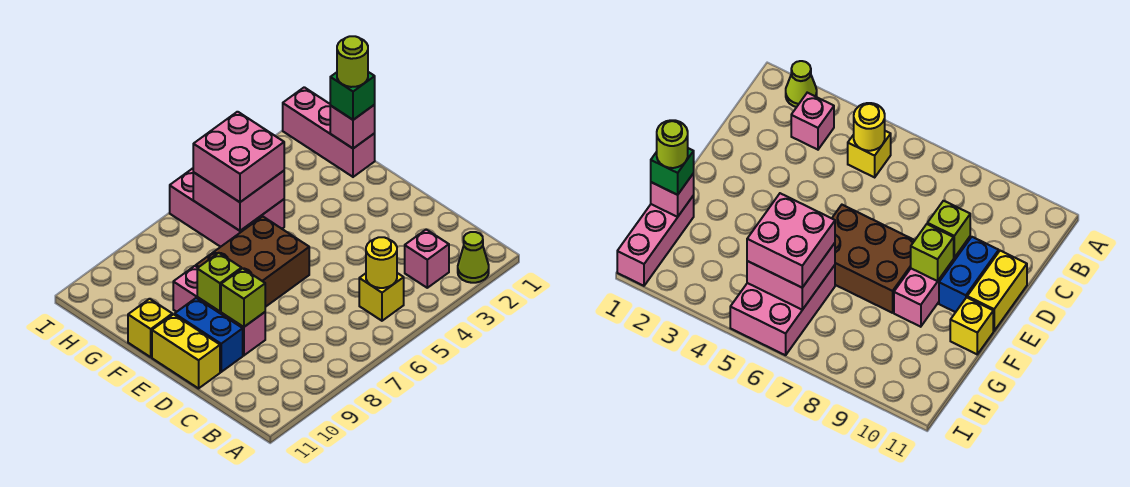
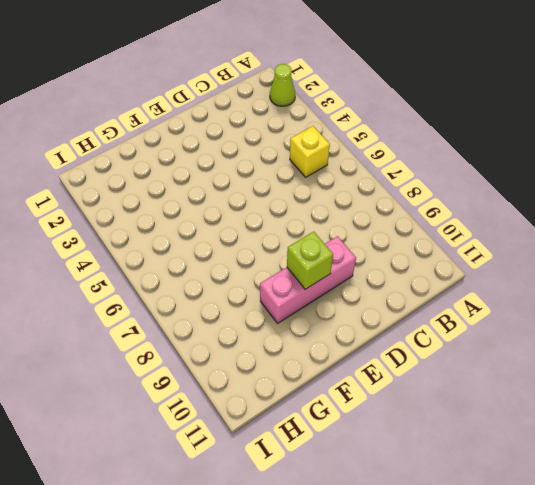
none -> pink 1x1 brick [405,229,449,288]
none -> blue 1x2 brick [175,298,243,372]
none -> yellow 1x2 brick [152,314,220,388]

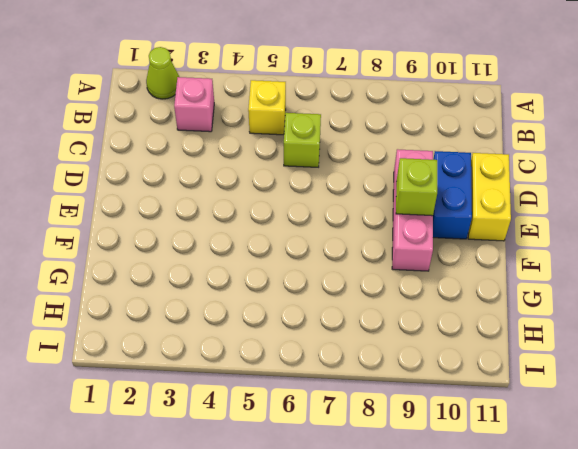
lime 1x1 brick [284,113,321,167] -> lime 1x1 brick moved to [221,268,265,327]
none -> brown 2x3 brick [196,216,309,307]
none -> yellow 1x1 brick [128,299,172,357]
none -> pink 1x3 brick [283,87,375,177]

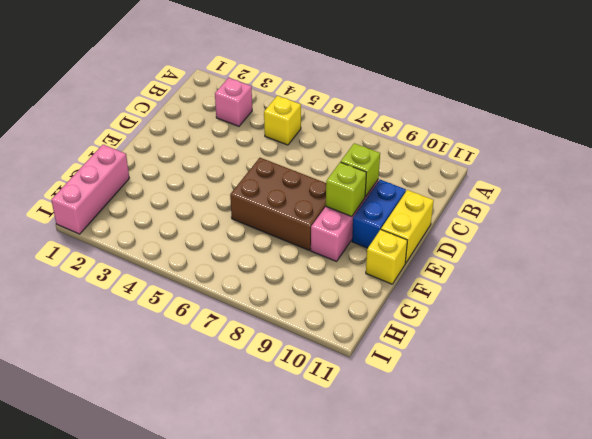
none -> lime 1x1 cone [458,232,489,283]
none -> pink 2x3 brick [170,168,284,247]
none -> yellow 1x1 round brick [366,237,397,288]

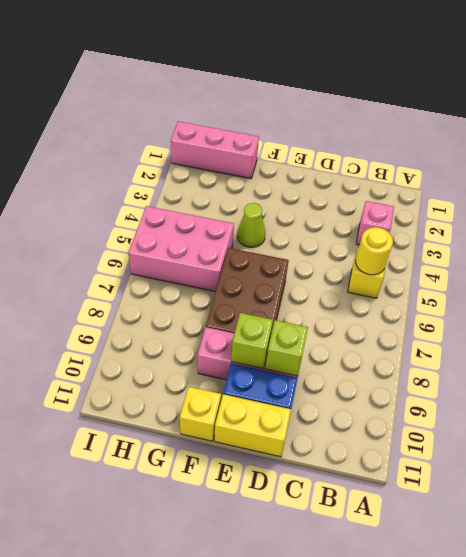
lime 1x1 cone [237,203,265,247] -> lime 1x1 cone moved to [458,232,489,283]
none -> pink 1x1 brick [330,105,375,148]
none -> pink 2x2 brick [193,171,284,231]
none -> green 1x1 brick [330,72,375,120]

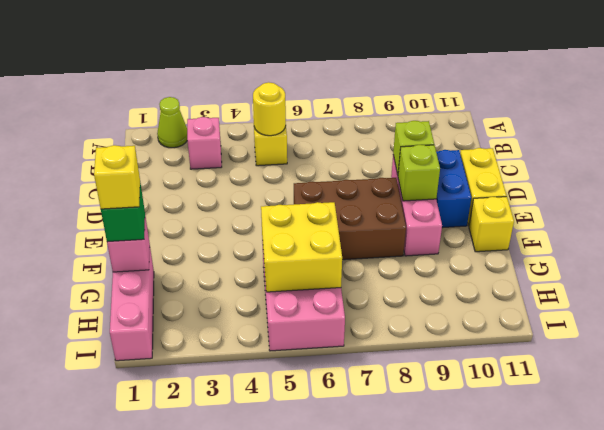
yellow 1x1 brick [94,145,140,209] -> lime 1x1 round brick [337,36,368,87]
yellow 2x2 brick [261,202,342,292] -> pink 2x2 brick [193,171,284,231]
none -> pink 2x2 brick [193,112,284,202]

